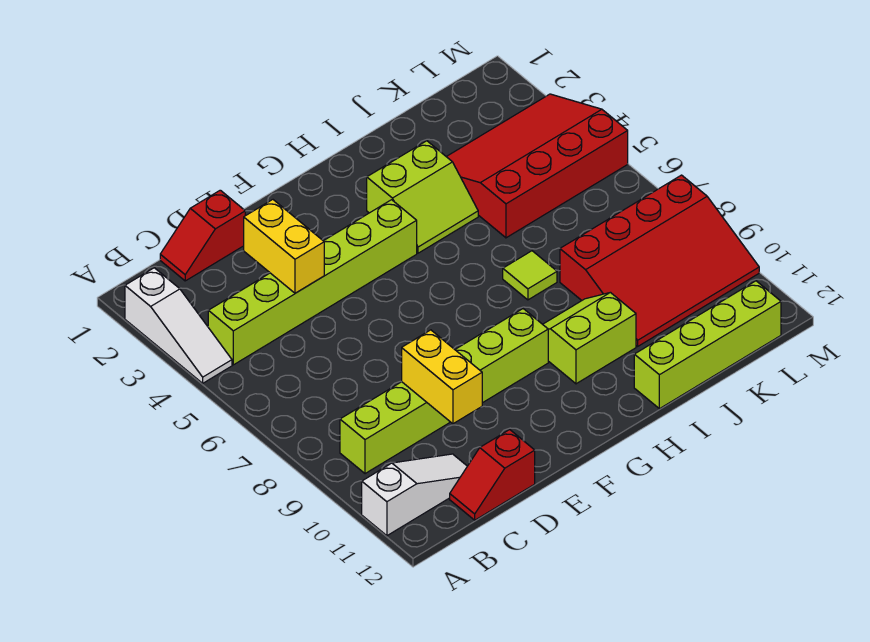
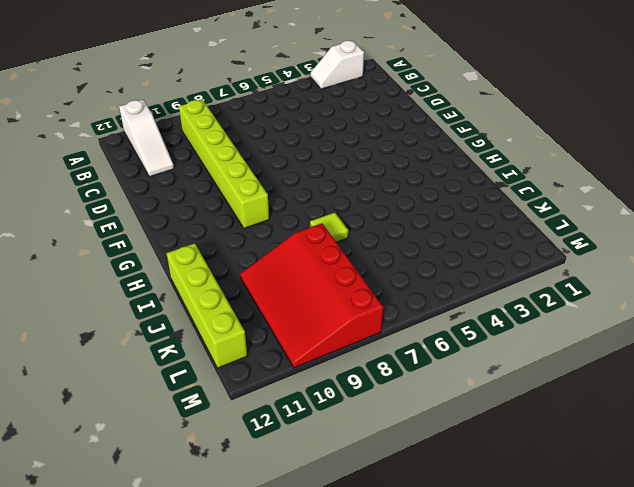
white 1x2 slope [310,41,364,89] -> white 1x3 slope [125,268,232,383]
none -> lime 1x6 brick [208,200,417,365]
none -> red 1x2 slope [160,190,245,281]
none -> red 1x2 slope [450,430,535,520]

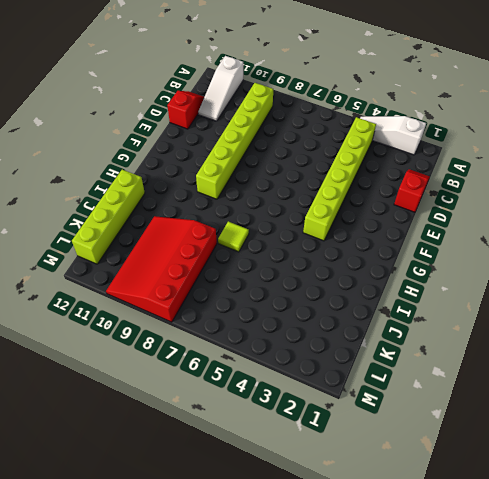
none -> lime 2x2 slope [367,141,478,253]
none -> lime 2x2 slope [543,292,636,384]
none -> red 3x4 slope [447,94,628,238]

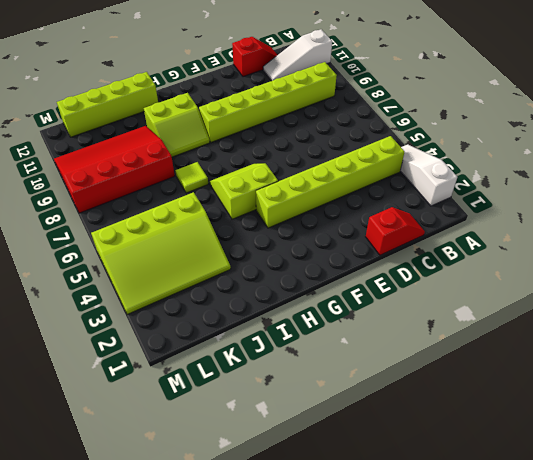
lime 2x2 slope [210,163,278,219] -> lime 2x2 slope moved to [367,141,478,253]
lime 3x4 slope [91,192,231,314] -> red 3x4 slope [447,94,628,238]
none -> yellow 1x2 brick [244,200,324,293]
none -> yellow 1x2 brick [402,330,482,424]

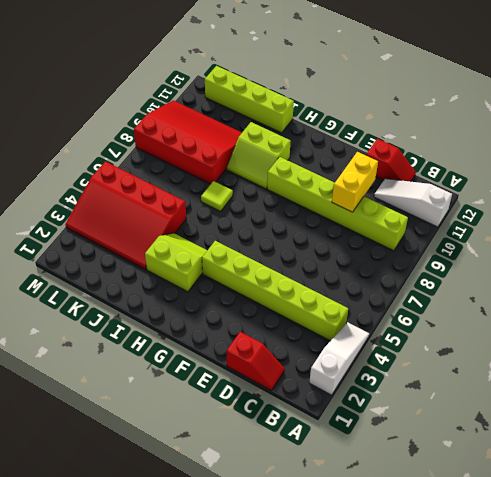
none -> yellow 1x2 brick [244,200,324,293]

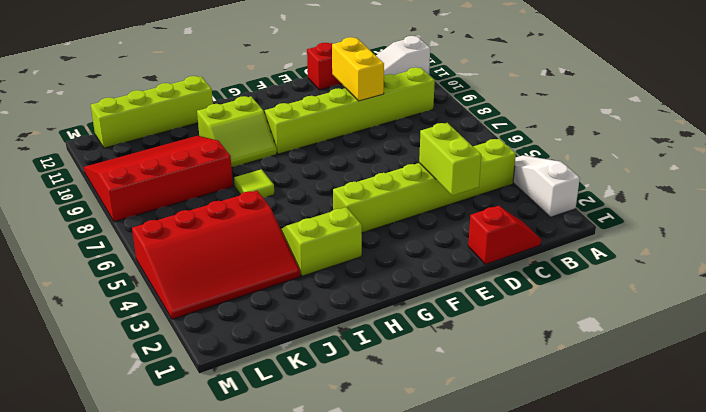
lime 1x2 brick [419,123,481,195] -> yellow 1x2 brick [244,200,324,293]

